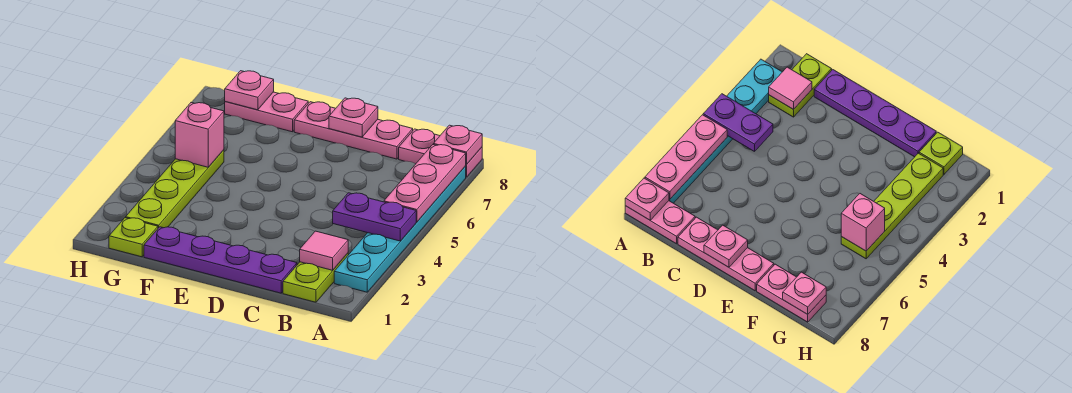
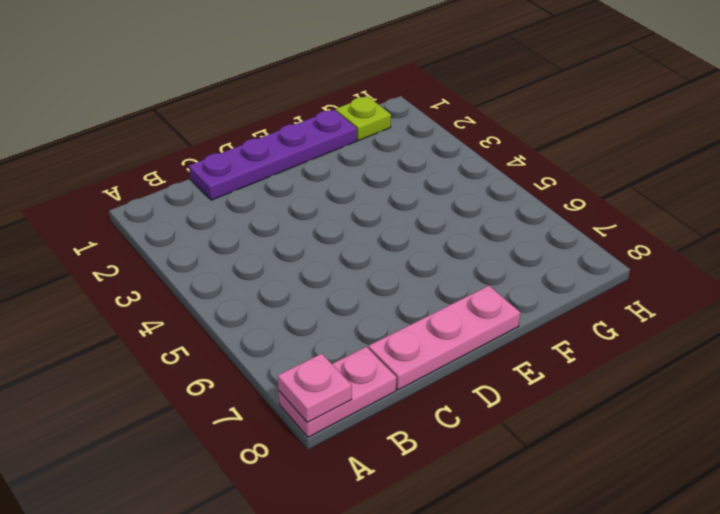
none -> cyan 1x6 plate [334,166,466,292]
none -> lime 1x2 plate [283,253,348,302]
none -> pink 1x2 plate [225,92,308,132]

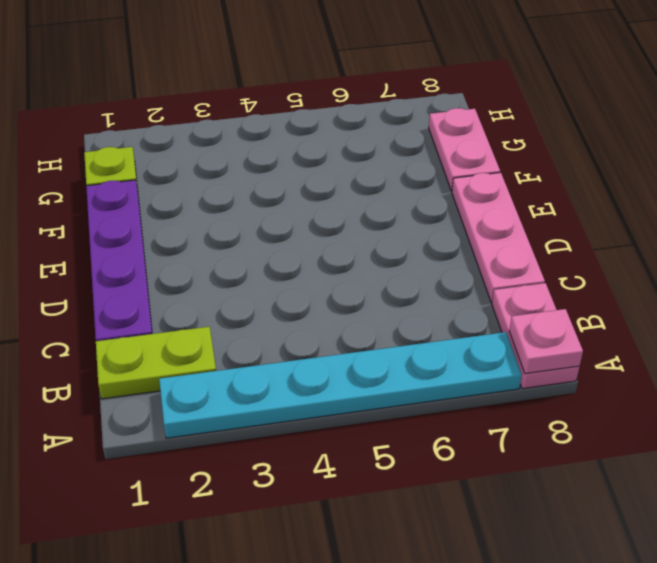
none -> lime 1x4 plate [126,150,224,228]
none -> purple 1x2 plate [333,193,416,241]
none -> pink 1x3 plate [384,145,466,222]

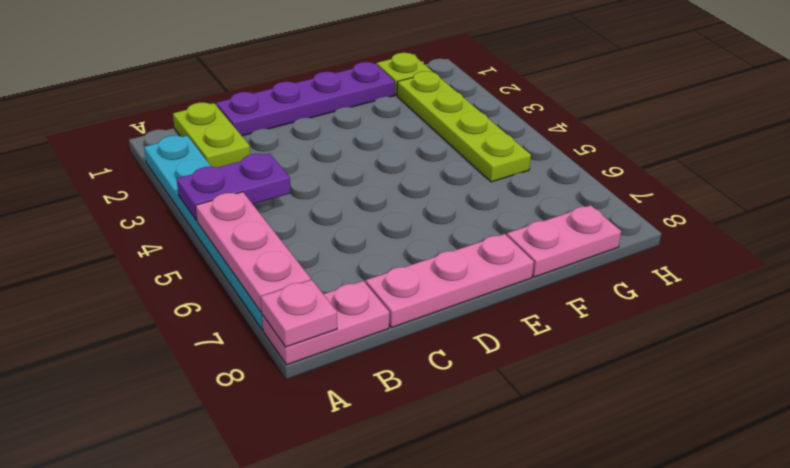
none -> pink 1x1 tile [300,231,348,270]
none -> pink 1x1 plate [329,98,378,137]
none -> pink 1x1 brick [175,103,224,167]

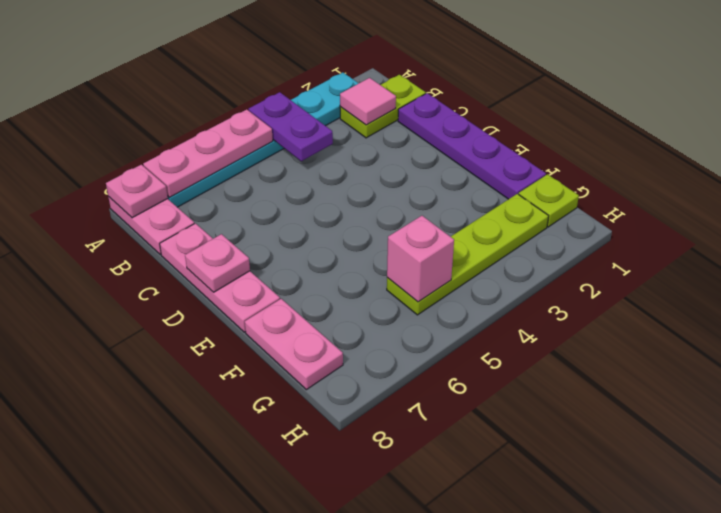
none -> pink 1x1 plate [225,71,274,110]

